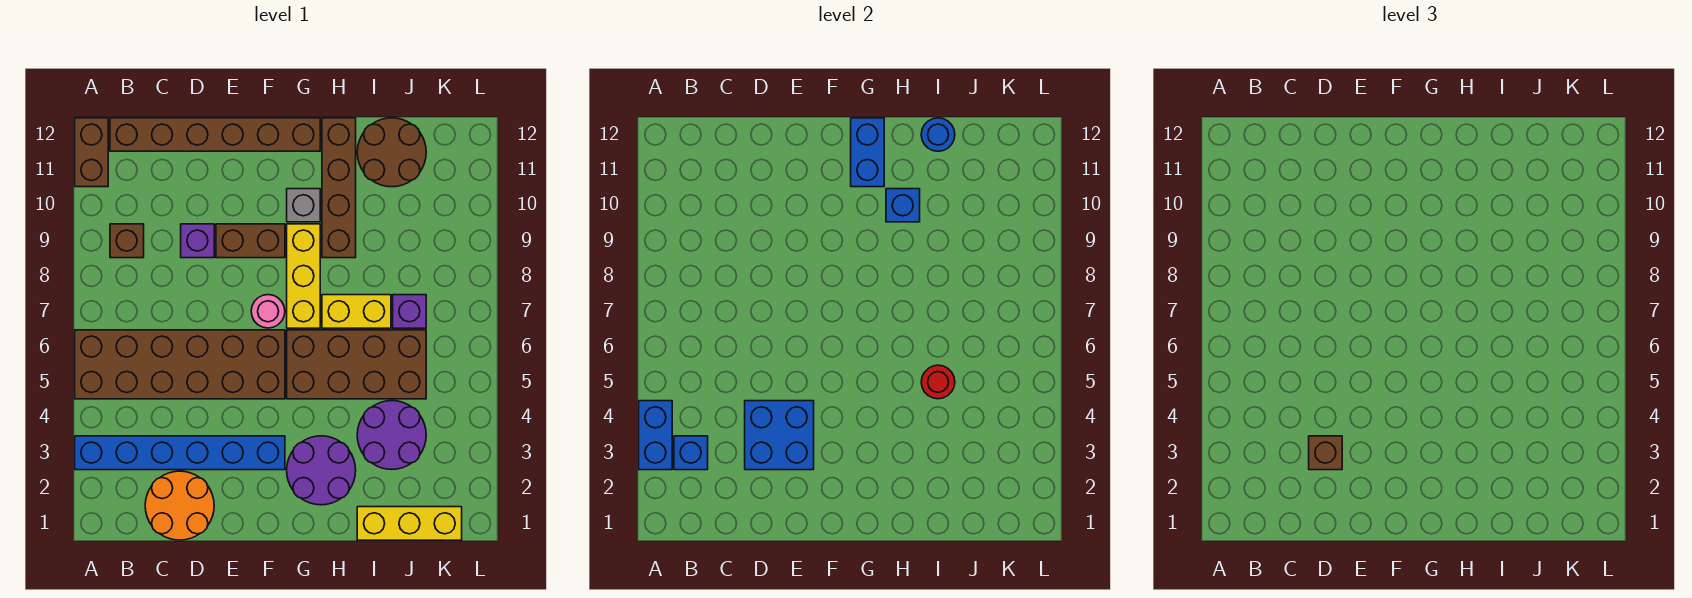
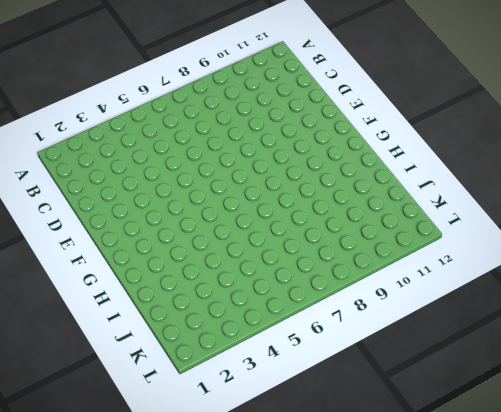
none -> blue 1x6 brick [75,436,285,470]
none -> brown 2x6 brick [75,330,285,399]
none -> brown 1x2 brick [75,118,108,187]

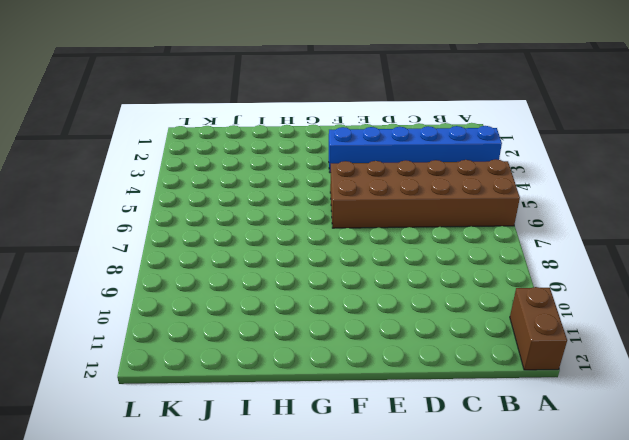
none -> brown 1x1 brick [110,224,144,258]
none -> brown 1x6 brick [110,118,320,151]
none -> orange 2x2 round brick [145,471,214,540]

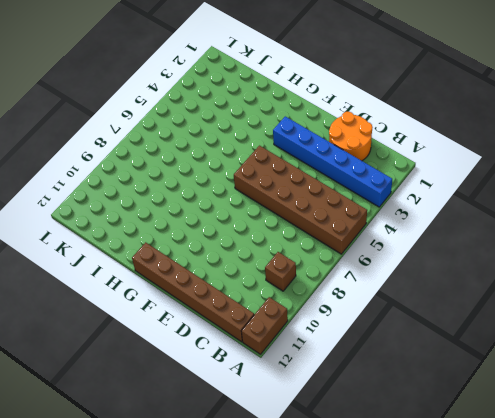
none -> purple 1x1 brick [181,224,214,258]
none -> brown 1x2 brick [216,224,285,258]
none -> pink 1x1 round brick [251,295,285,328]

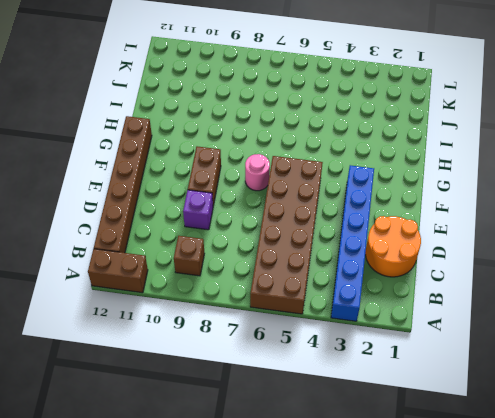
none -> purple 2x2 round brick [287,436,356,505]
none -> brown 2x4 brick [287,330,426,399]
none -> yellow 1x3 brick [287,224,320,328]

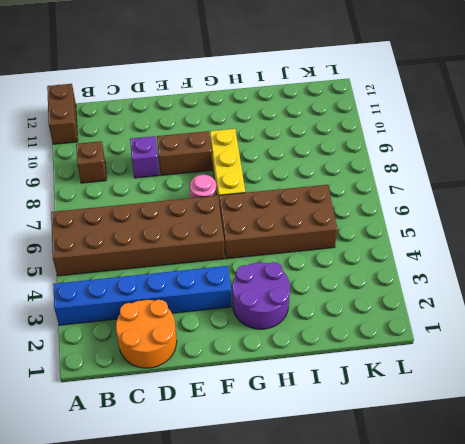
none -> brown 1x6 brick [110,118,320,151]
none -> grey 1x1 brick [287,189,320,222]
none -> yellow 1x2 brick [322,295,391,328]

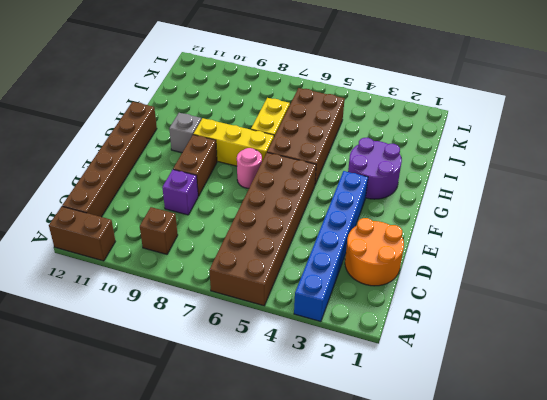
none -> brown 1x4 brick [322,118,356,258]
none -> yellow 1x3 brick [357,507,462,540]
none -> purple 2x2 round brick [357,401,426,470]

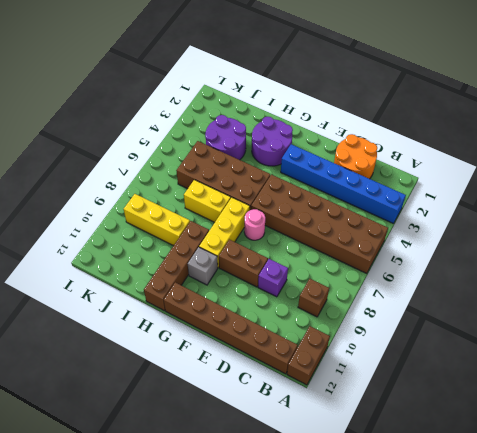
yellow 1x3 brick [124,194,190,246] -> yellow 1x3 brick moved to [357,507,462,540]
none -> brown 2x2 round brick [357,118,426,187]
none -> purple 1x1 brick [393,295,426,328]
none -> blue 1x2 brick [639,401,672,470]

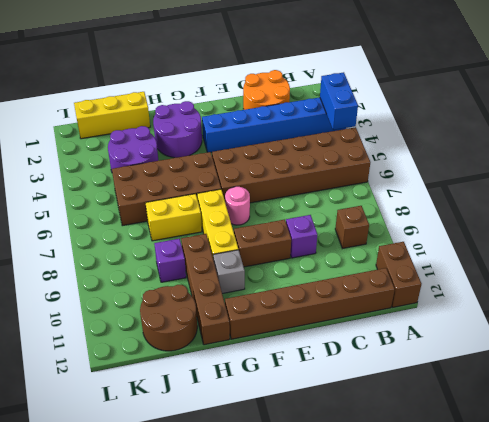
purple 1x1 brick [154,239,186,282] -> purple 1x1 brick moved to [393,295,426,328]
none -> blue 1x1 brick [674,436,708,470]
none -> blue 2x2 brick [745,401,814,470]
none -> blue 1x2 brick [851,118,884,187]

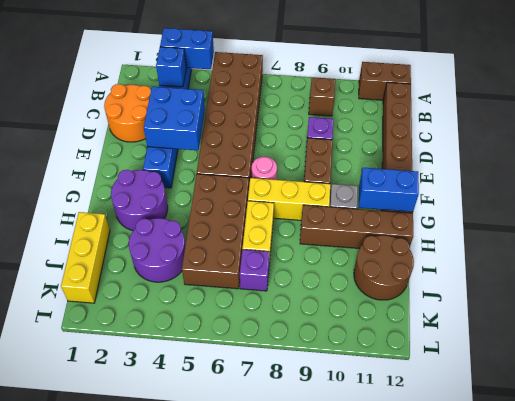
none -> blue 1x1 brick [886,189,920,222]
none -> red 1x1 round brick [921,365,955,399]
none -> blue 1x1 round brick [921,118,955,151]

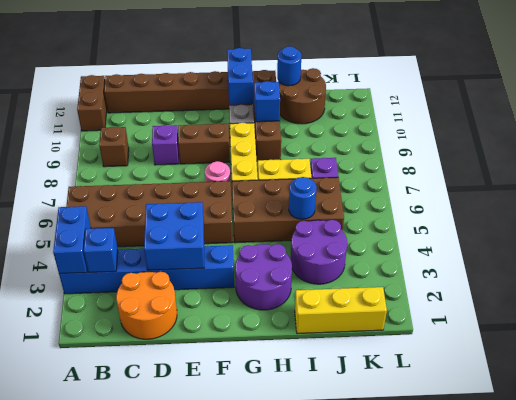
blue 1x1 round brick [289,177,317,219] -> red 1x1 round brick [921,365,955,399]
none -> brown 1x1 brick [1309,436,1342,470]

